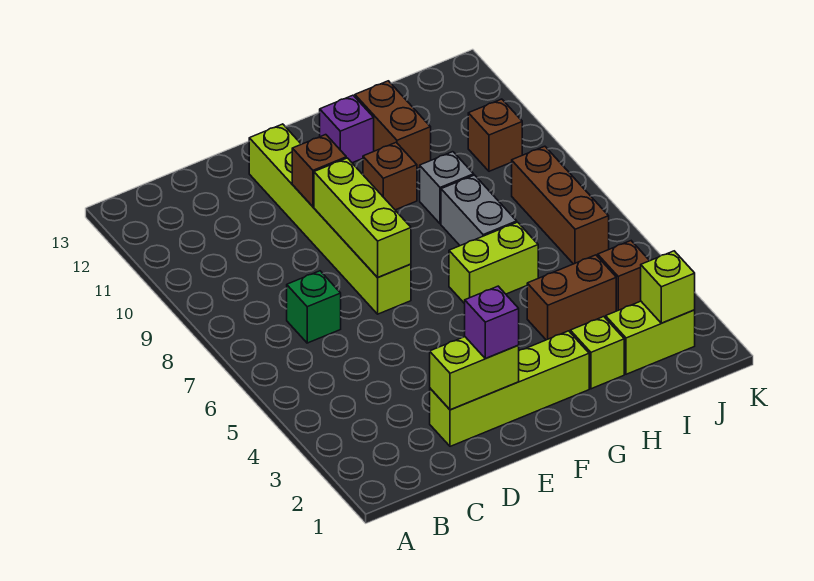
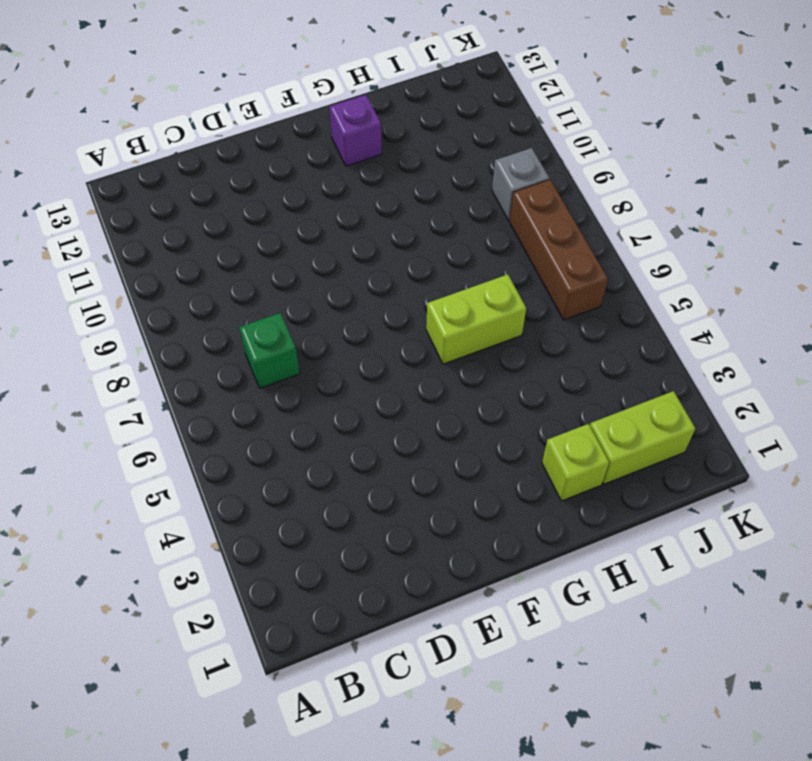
grey 1x1 brick [492,148,549,220] -> grey 1x1 brick moved to [420,152,474,224]
none -> lime 1x4 brick [430,331,589,446]
none -> lime 1x6 brick [249,124,411,314]
none -> brown 1x1 brick [363,142,417,210]

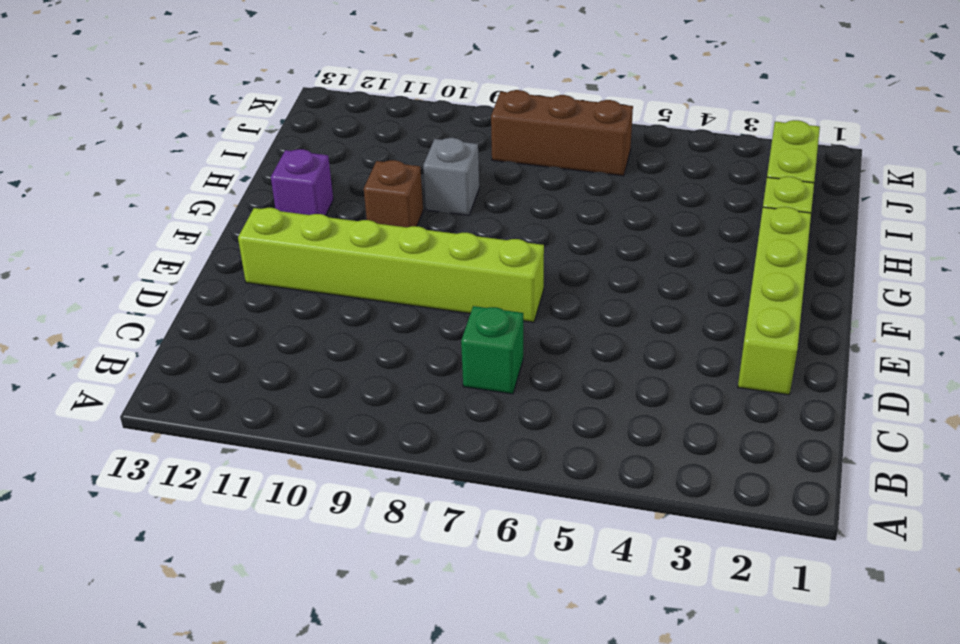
none -> lime 1x2 brick [449,222,538,304]
none -> brown 1x2 brick [527,255,616,340]
none -> grey 1x2 brick [441,175,517,246]

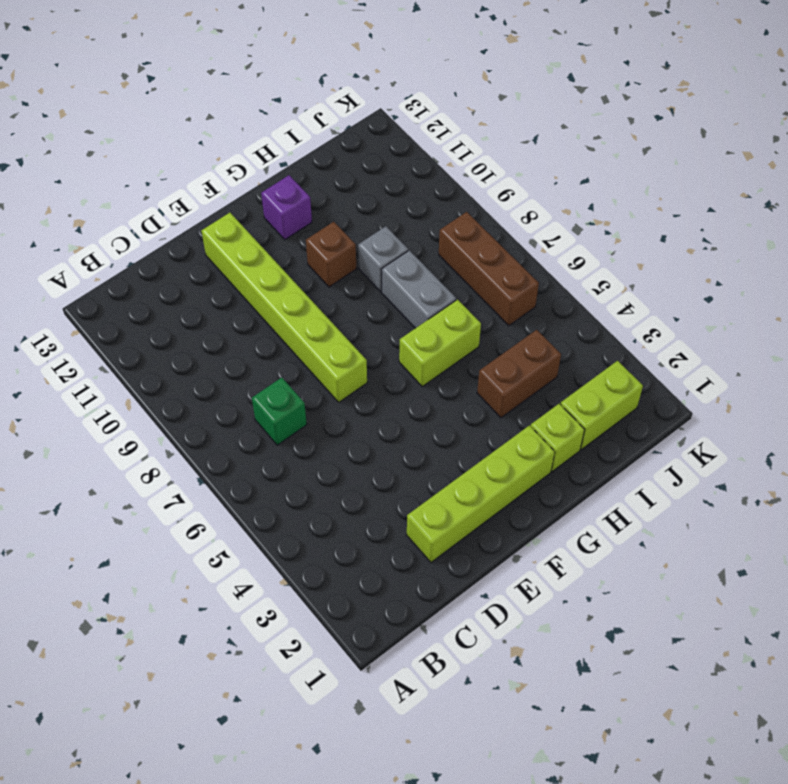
none -> brown 1x2 brick [355,81,431,168]
none -> brown 1x1 brick [598,241,650,311]
none -> brown 1x1 brick [468,99,522,171]

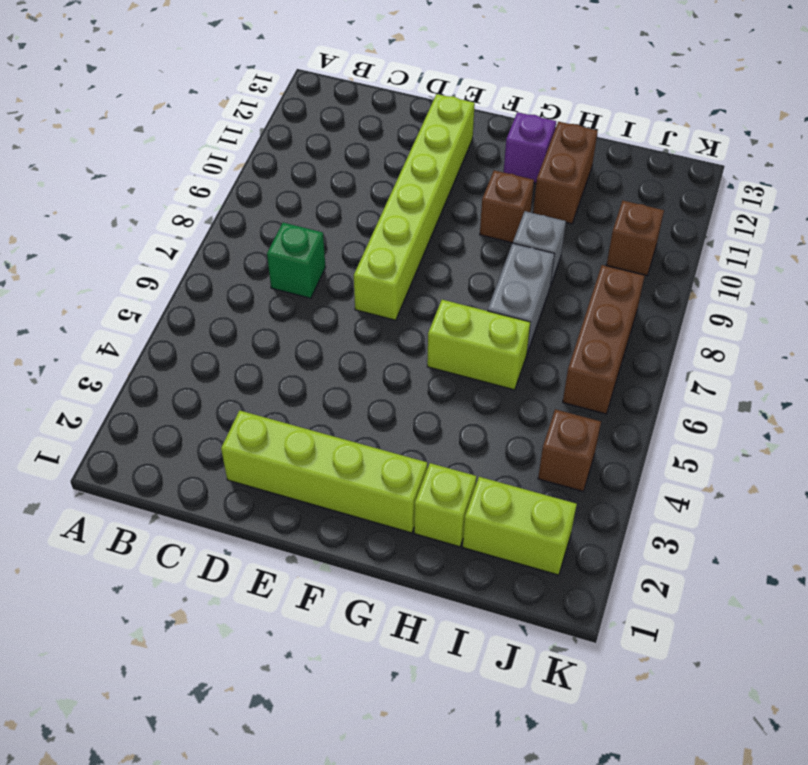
none -> brown 1x2 brick [527,255,616,340]
none -> lime 1x2 brick [430,337,519,410]
none -> lime 1x3 brick [314,158,411,278]

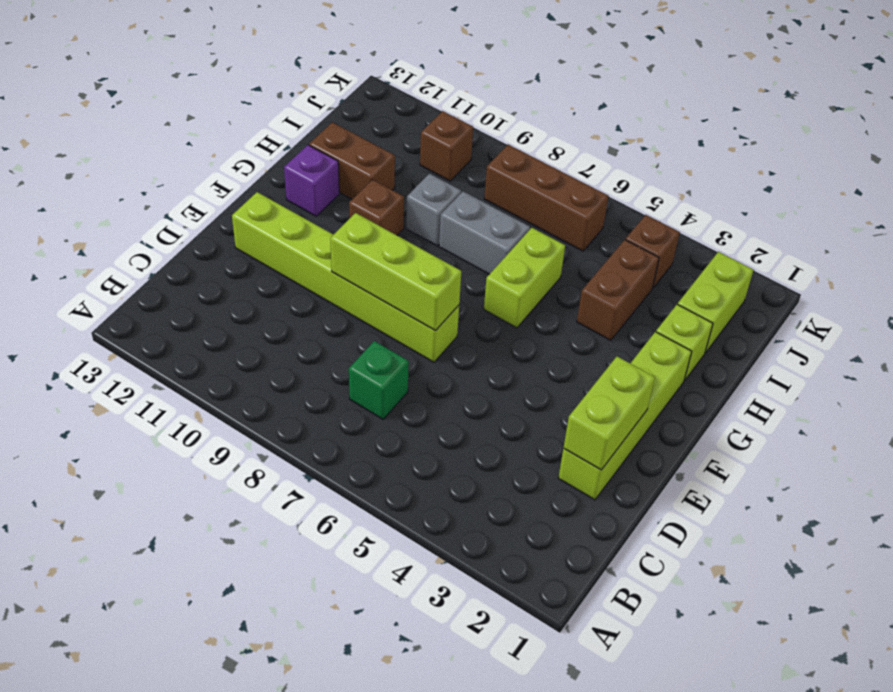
none -> brown 1x1 brick [292,135,346,207]
none -> lime 1x1 brick [641,251,695,323]
none -> purple 1x1 brick [465,286,519,359]

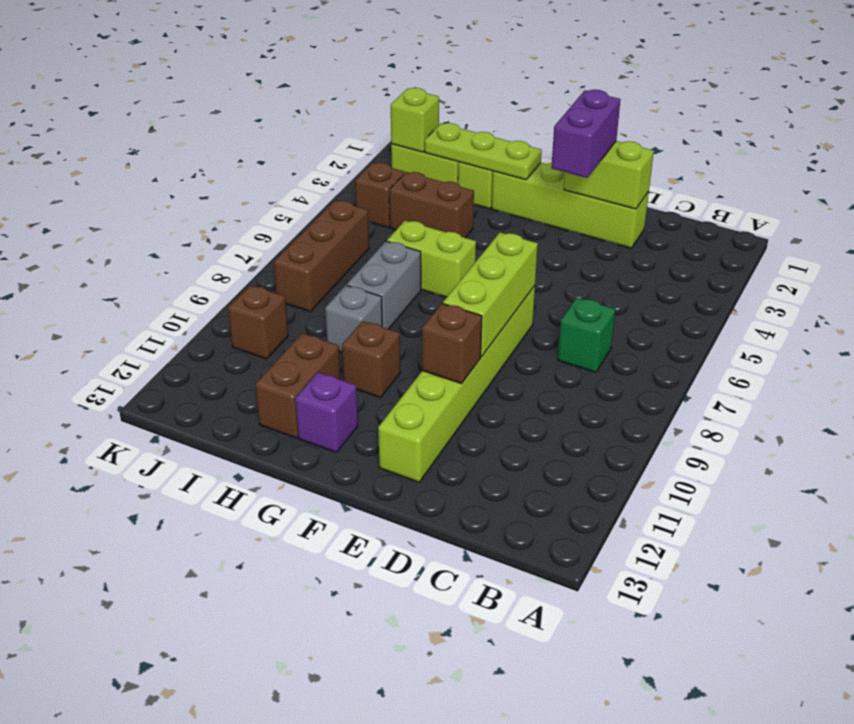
purple 1x2 brick [551,90,620,178] -> purple 1x1 brick [465,286,519,359]
lime 1x3 plate [425,123,542,180] -> none

